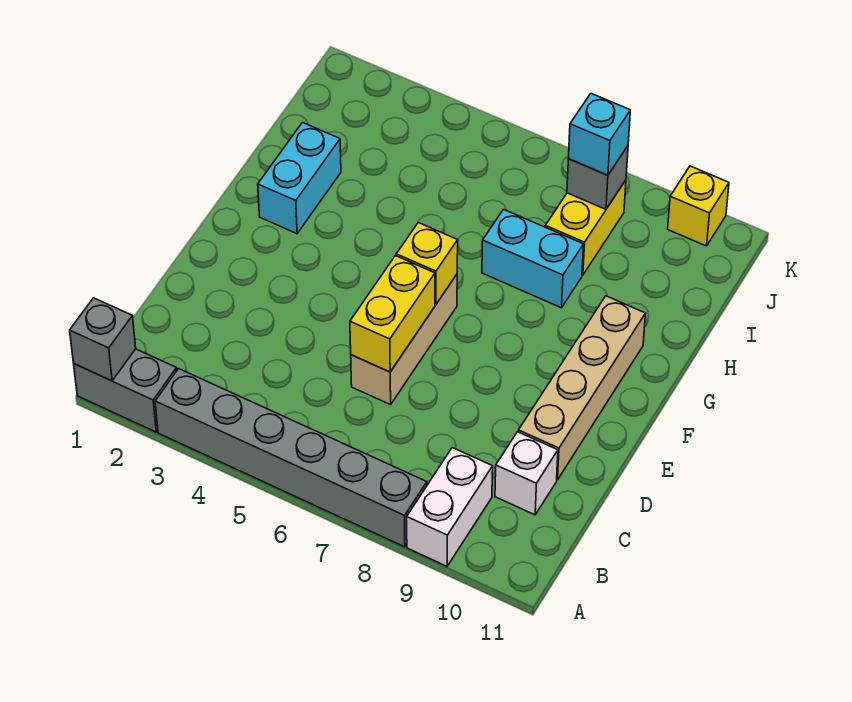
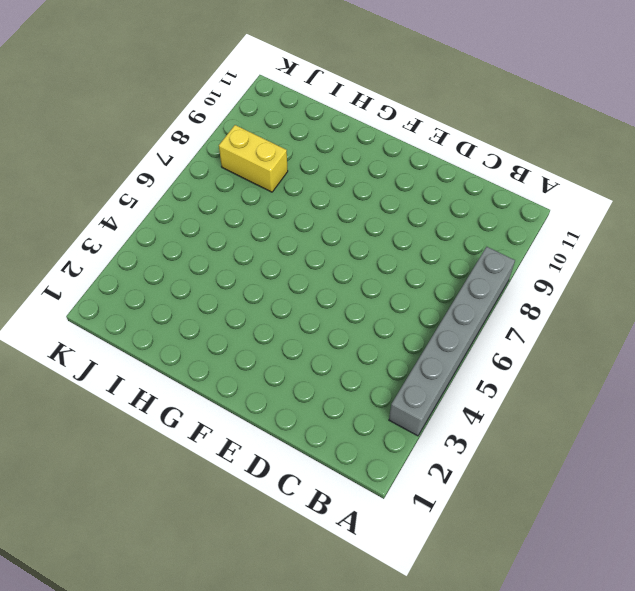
none -> grey 1x2 brick [74,349,177,432]
none -> white 1x2 brick [407,448,493,566]
none -> white 1x1 brick [495,432,558,515]

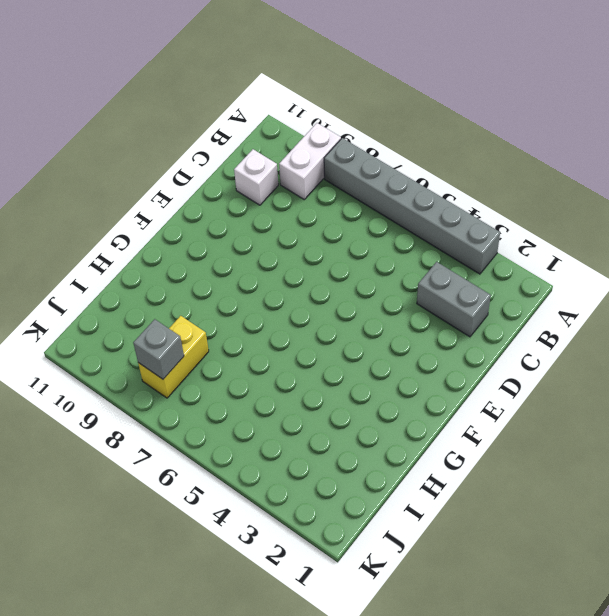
grey 1x2 brick [417,262,491,337] -> grey 1x2 brick moved to [74,349,177,432]
none -> tan 1x3 brick [351,275,457,405]
none -> tan 1x4 brick [518,296,645,480]
none -> cyan 1x2 brick [258,123,341,234]

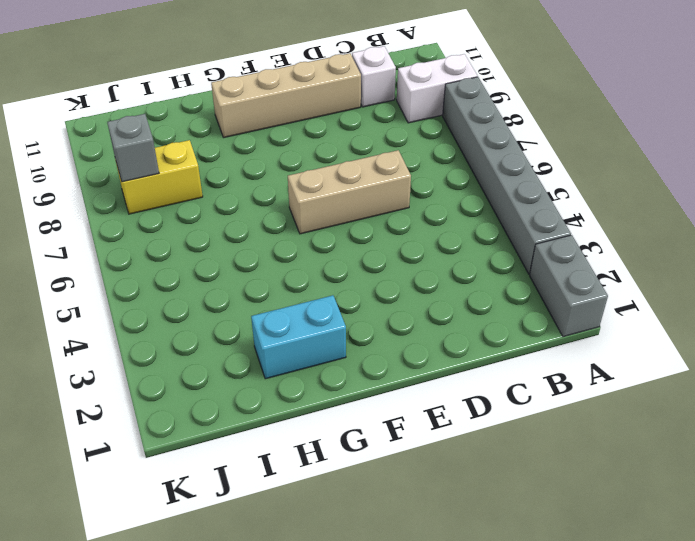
none -> cyan 1x2 brick [482,209,584,308]
none -> yellow 1x1 brick [668,166,729,246]
none -> grey 1x1 brick [70,298,136,381]

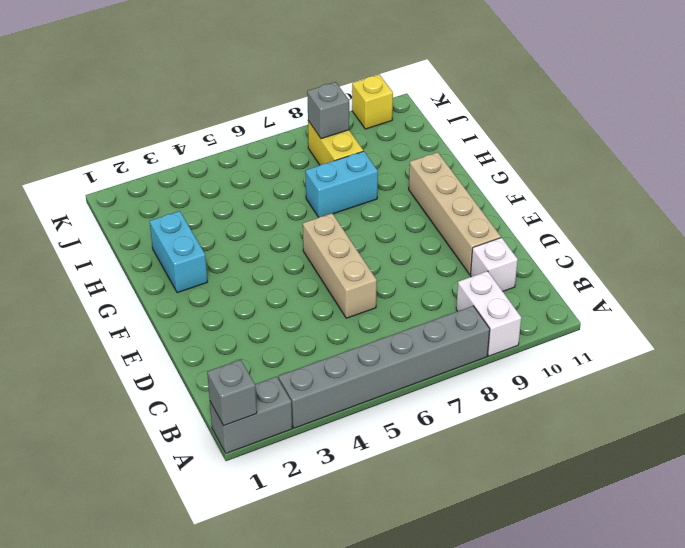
none -> yellow 1x2 brick [350,256,435,372]
none -> yellow 1x1 brick [396,223,458,305]
none -> cyan 1x1 brick [568,94,630,175]

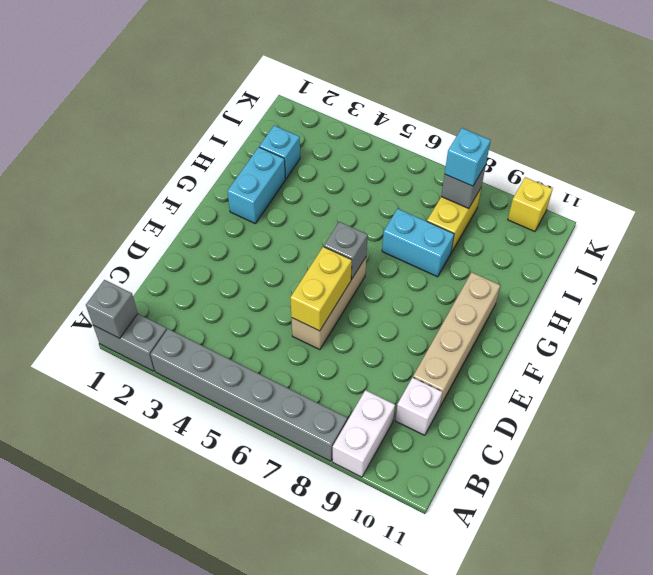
grey 1x1 brick [324,222,368,279] -> yellow 1x1 brick [396,223,458,305]
cyan 1x1 brick [259,126,300,179] -> none

